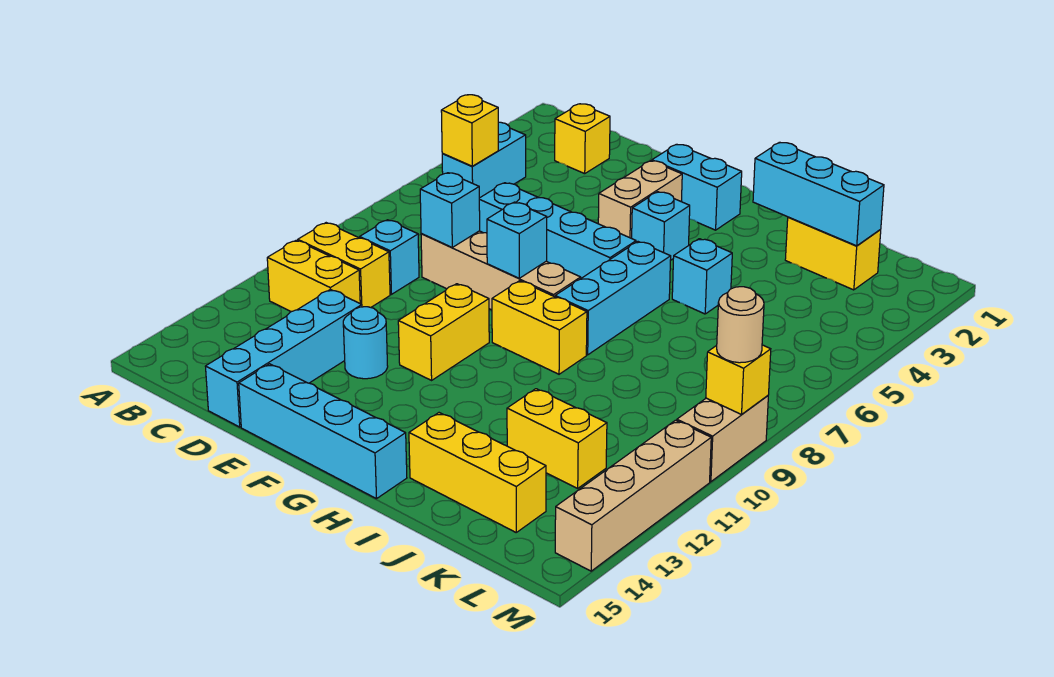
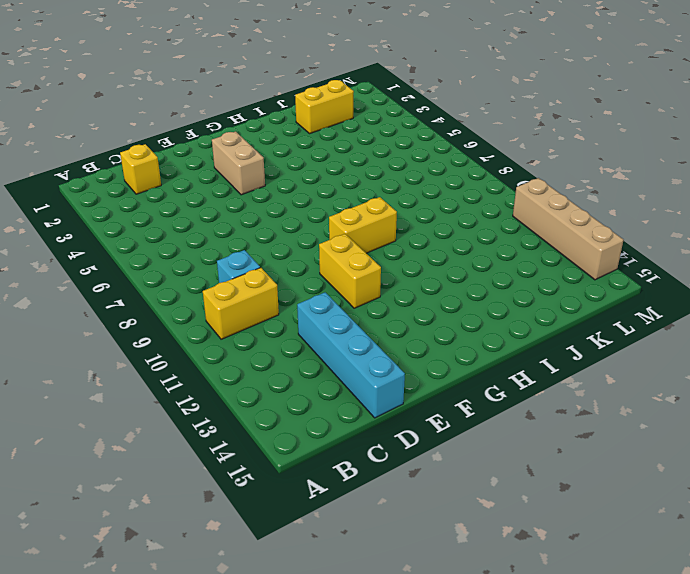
none -> cyan 1x2 brick [442,122,526,198]
none -> yellow 1x2 brick [267,240,360,312]
none -> cyan 1x4 brick [479,183,636,278]

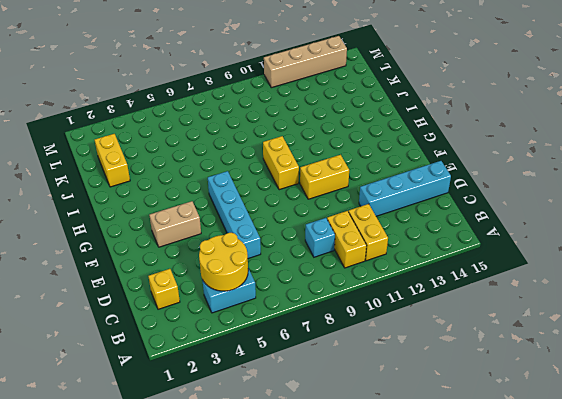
yellow 2x2 round brick [199,233,248,291] -> yellow 1x1 brick [441,95,498,166]
none -> tan 1x4 brick [421,231,581,310]
none -> cyan 1x1 round brick [343,307,388,379]
none -> cyan 1x4 brick [239,364,407,499]

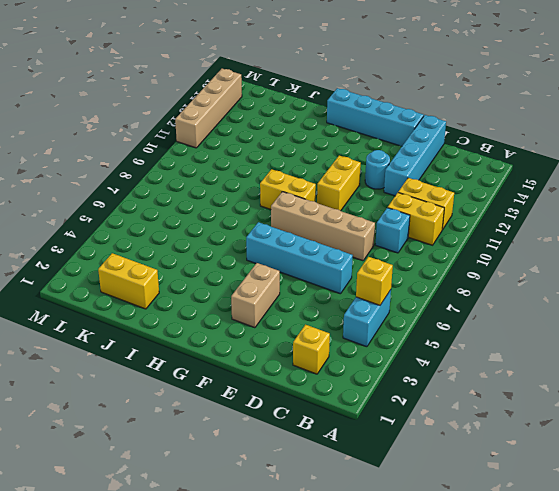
none -> cyan 1x2 brick [652,144,742,230]
none -> cyan 1x1 brick [632,192,690,261]
none -> cyan 1x3 brick [555,242,671,355]

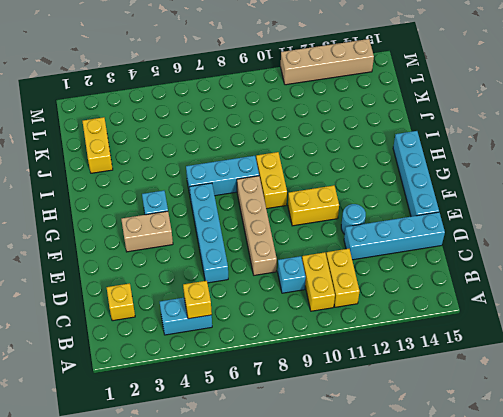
none -> cyan 1x2 brick [652,144,742,230]
none -> cyan 1x1 brick [672,239,732,314]
none -> yellow 1x3 brick [409,413,546,532]

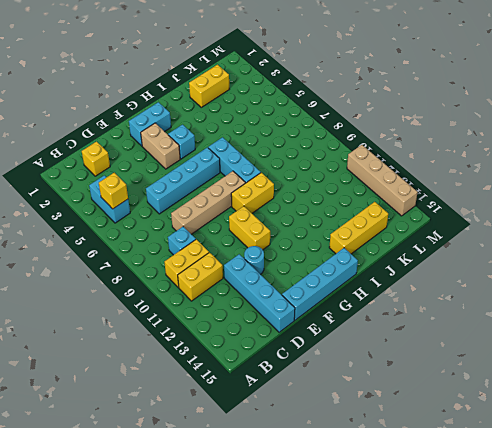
none -> cyan 1x1 brick [672,239,732,314]
none -> yellow 1x2 brick [507,389,607,488]
none -> tan 1x2 brick [677,396,768,482]

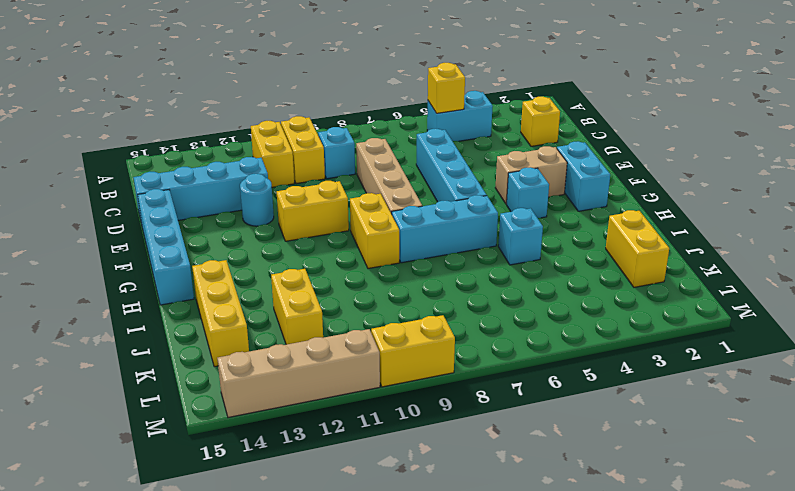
yellow 1x2 brick [371,315,455,387] -> tan 1x2 brick [677,396,768,482]
none -> cyan 1x1 brick [420,173,480,247]
none -> cyan 1x1 brick [487,202,547,278]
none -> cyan 1x3 brick [753,142,884,246]

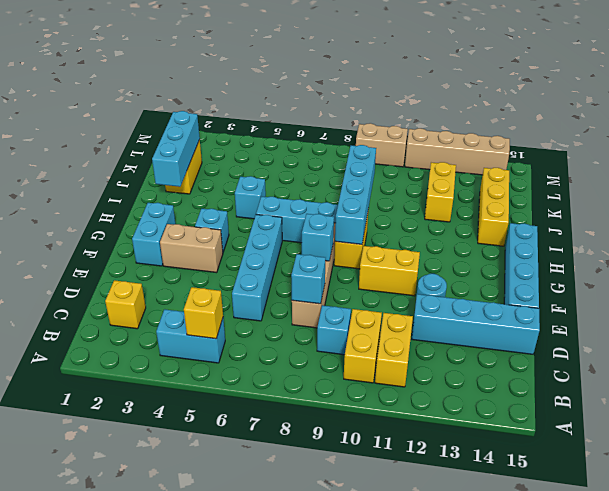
cyan 1x4 brick [335,145,376,244] -> none
none -> yellow 1x1 brick [706,345,771,414]
none -> tan 1x1 round brick [717,287,764,363]

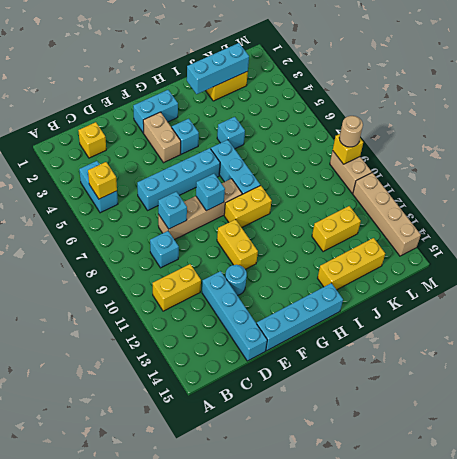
none -> yellow 1x2 brick [298,223,390,307]

